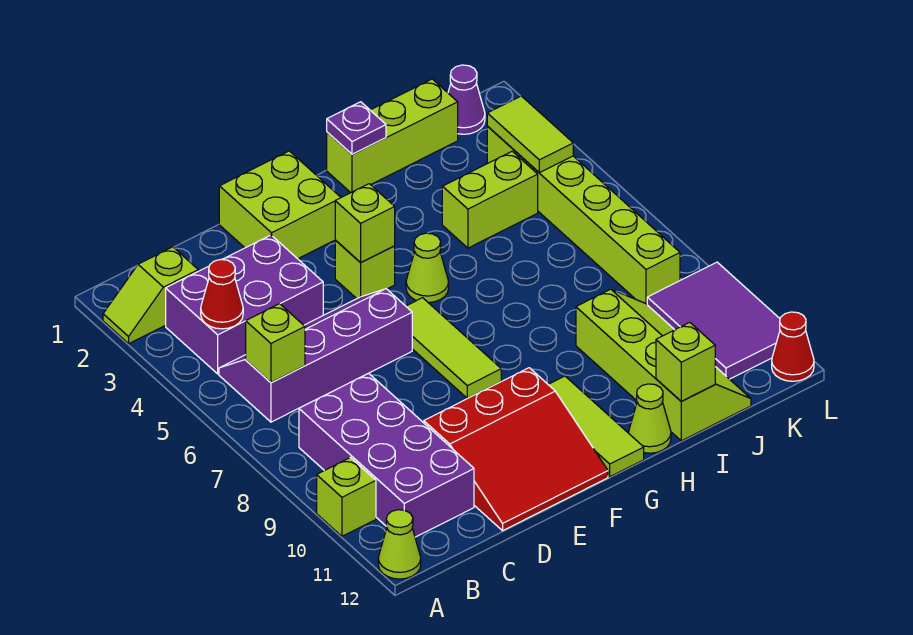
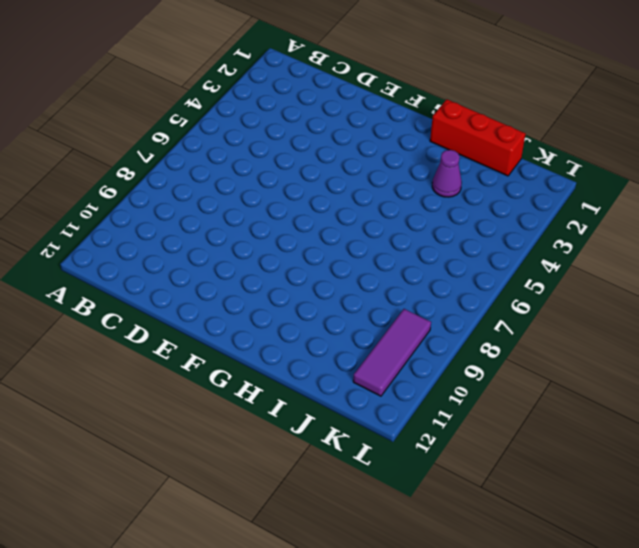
red 1x3 brick [430,99,526,176] -> lime 1x3 brick [327,79,458,193]
purple 1x1 cone [432,150,462,197] -> purple 1x1 cone moved to [448,65,485,134]
purple 1x3 tile [353,309,431,396] -> purple 2x3 tile [647,262,780,379]
none -> lime 1x2 slope [103,247,198,344]
none -> lime 1x1 brick [317,458,376,536]
none -> lime 1x1 cone [378,510,421,579]

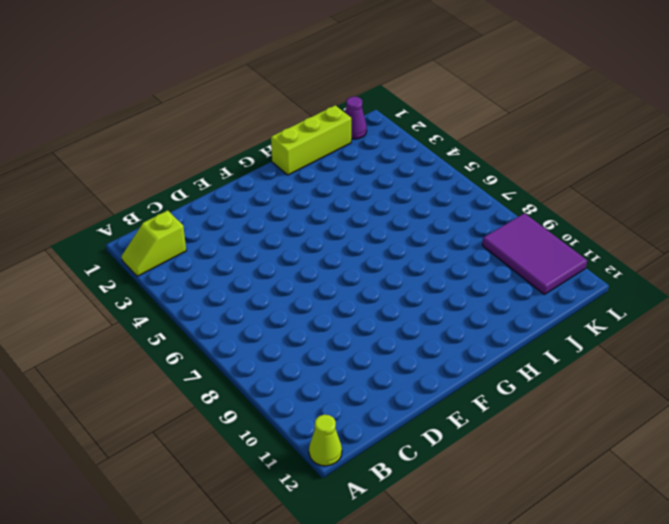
none -> lime 1x1 brick [317,458,376,536]
none -> purple 2x3 brick [166,235,323,374]
none -> purple 2x4 slope [219,289,412,422]

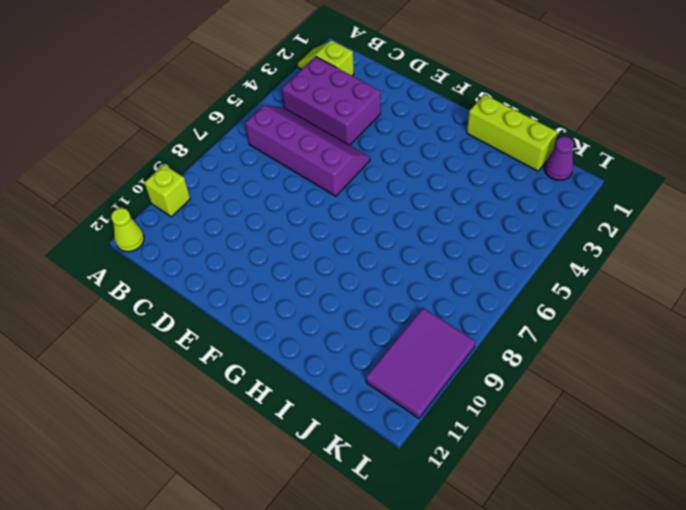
none -> purple 2x4 brick [299,373,474,537]
none -> red 3x3 slope [424,368,608,531]
none -> lime 2x2 brick [219,151,341,259]

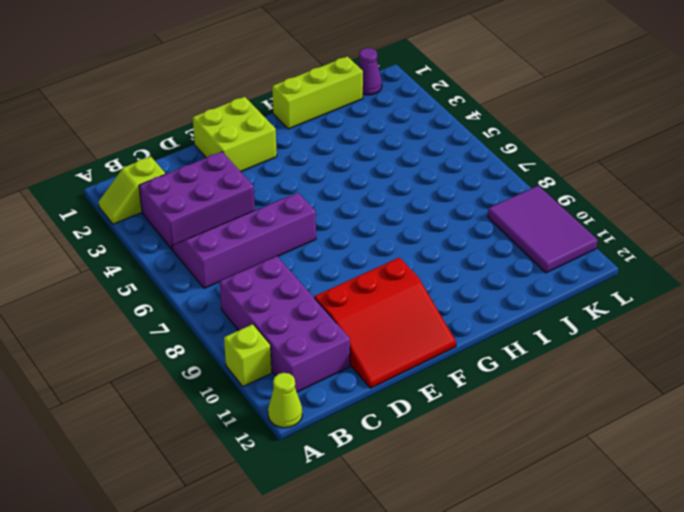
none -> lime 1x1 brick [335,240,395,299]
none -> lime 1x3 tile [406,298,501,398]
none -> lime 1x1 cone [406,233,449,303]

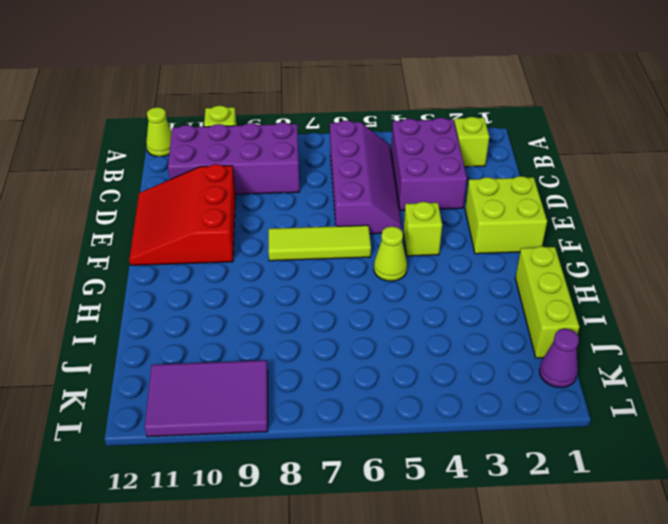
none -> lime 1x3 tile [548,376,644,477]
none -> lime 1x1 cone [629,384,671,453]
none -> lime 1x2 brick [442,151,538,248]

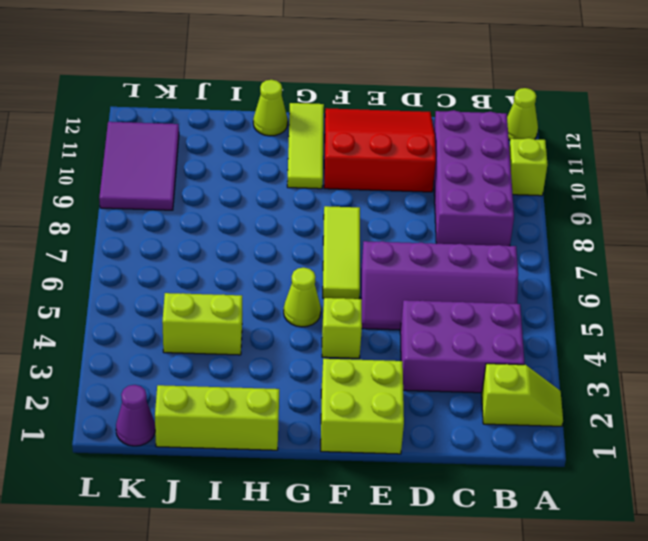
none -> lime 2x4 slope [576,289,751,441]
none -> lime 1x6 brick [487,126,680,304]
none -> red 1x1 cone [772,312,814,381]

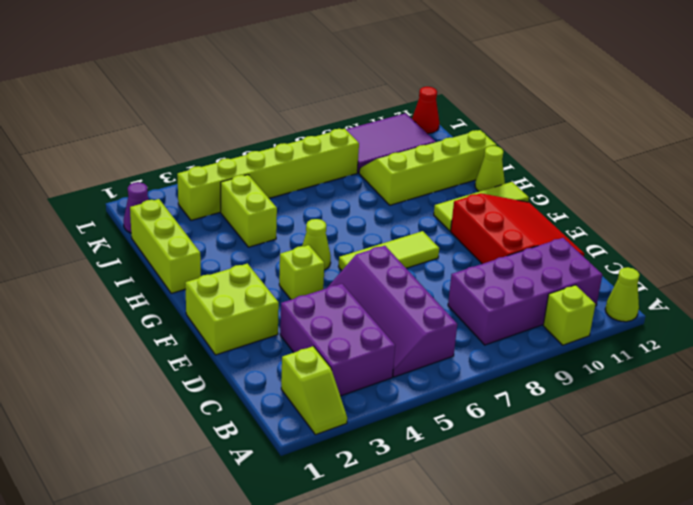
none -> red 1x1 cone [201,260,243,329]
none -> lime 1x1 brick [246,304,305,382]
none -> lime 1x1 brick [335,184,395,263]

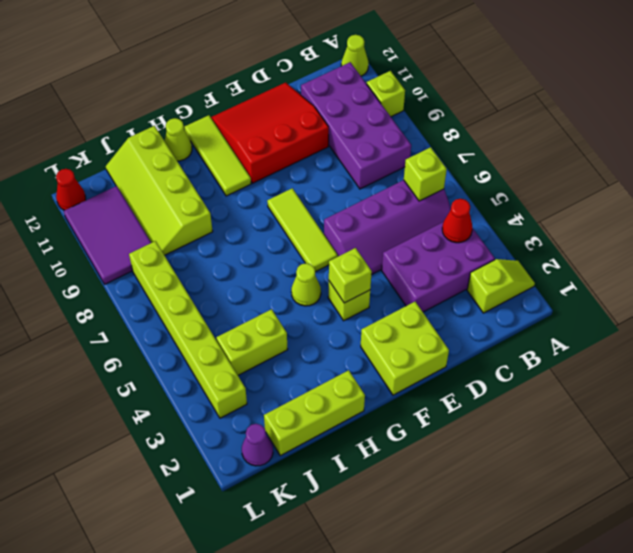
none -> purple 1x1 plate [327,102,386,154]
none -> lime 1x1 brick [656,322,715,401]
none -> lime 1x2 tile [487,96,573,173]

